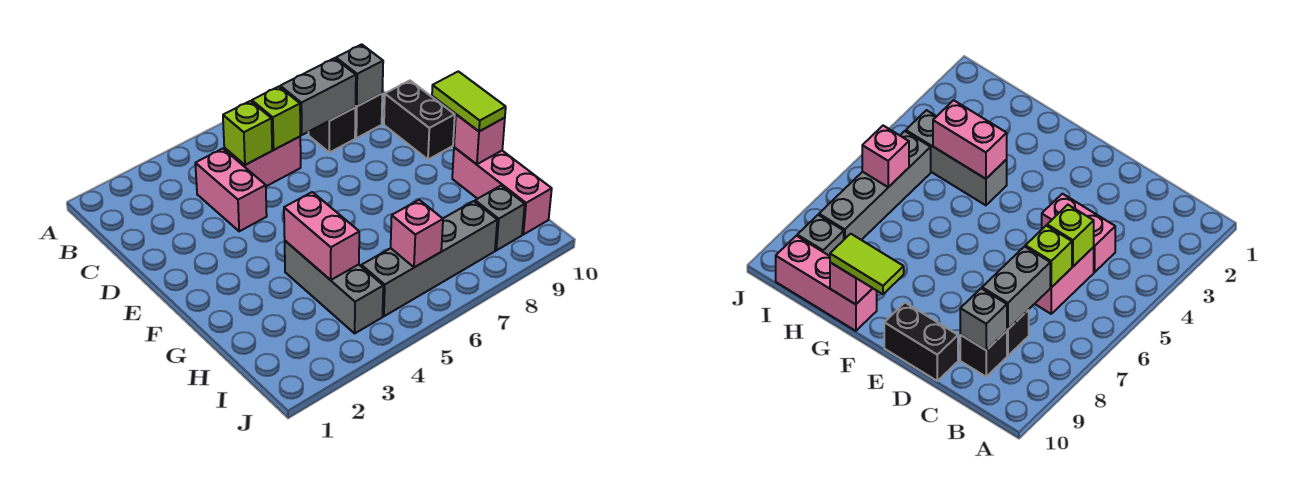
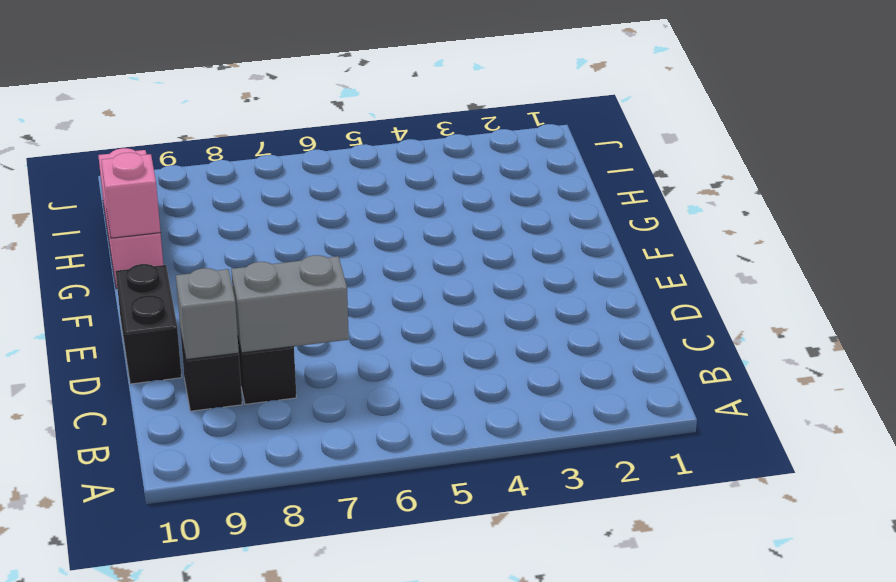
none -> pink 1x2 brick [195,149,267,231]
none -> pink 1x2 brick [224,137,301,186]
none -> grey 1x3 brick [285,241,383,333]

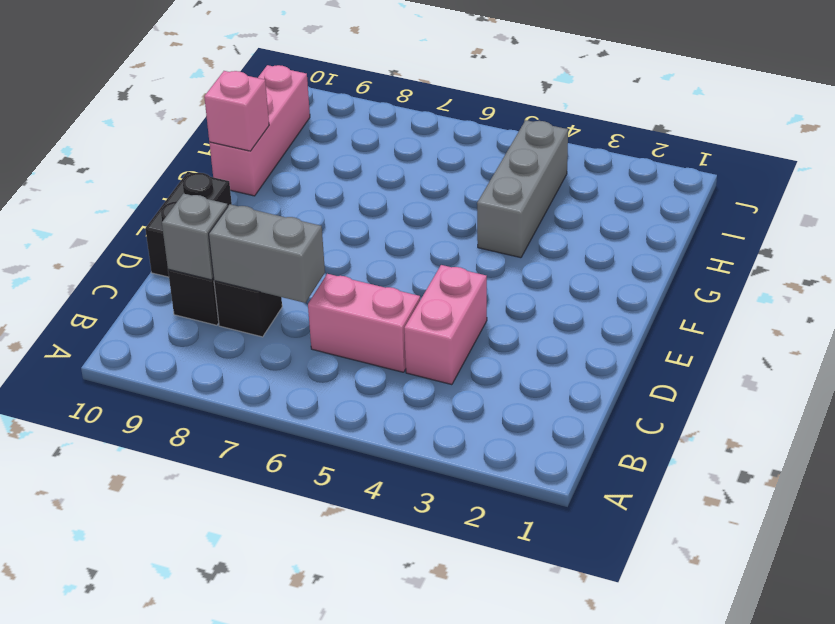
none -> grey 1x4 brick [361,201,497,316]
none -> grey 1x1 brick [475,186,525,250]
none -> lime 1x1 brick [223,101,272,165]

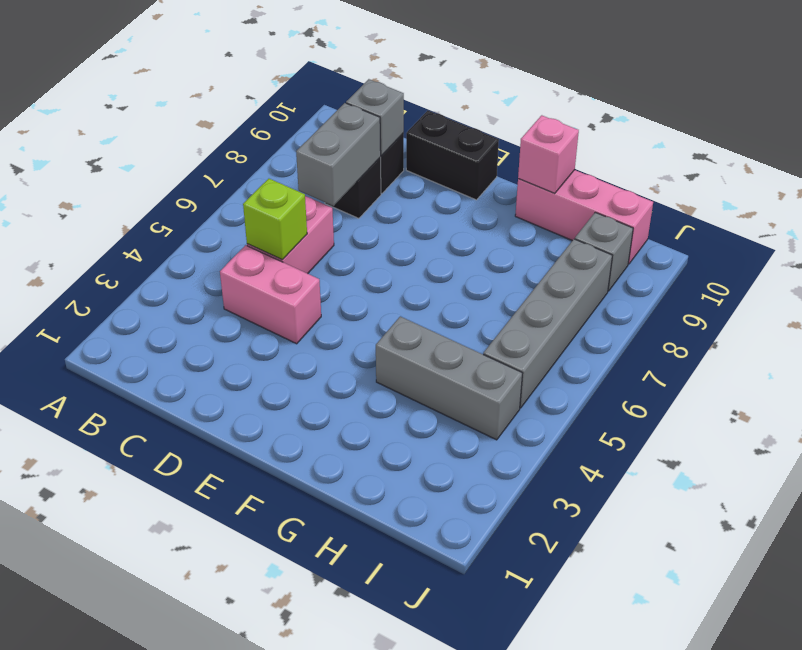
none -> lime 1x1 brick [252,87,300,150]
none -> pink 1x2 brick [284,192,359,280]
none -> pink 1x1 brick [391,200,443,267]

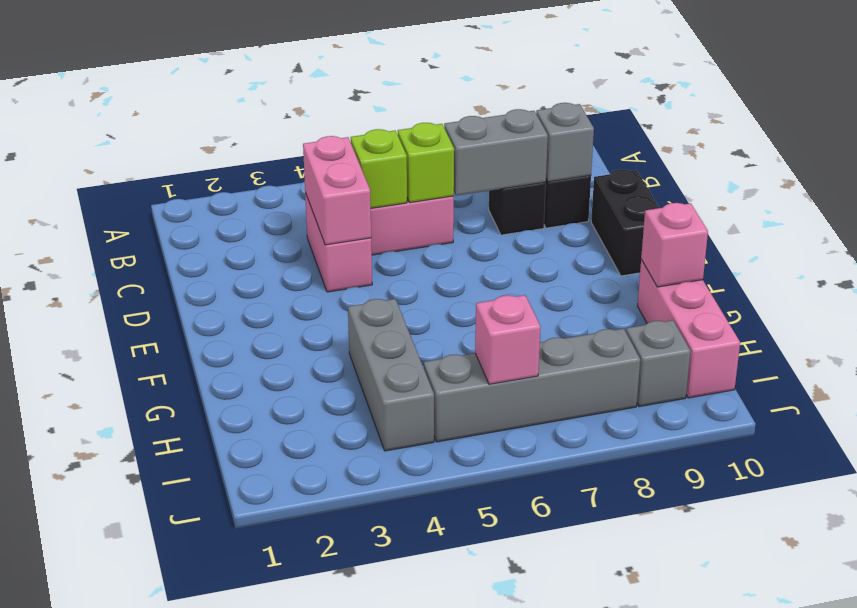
pink 1x2 brick [303,136,371,245] -> pink 1x2 brick moved to [284,192,359,280]
none -> lime 1x2 tile [432,71,506,131]

